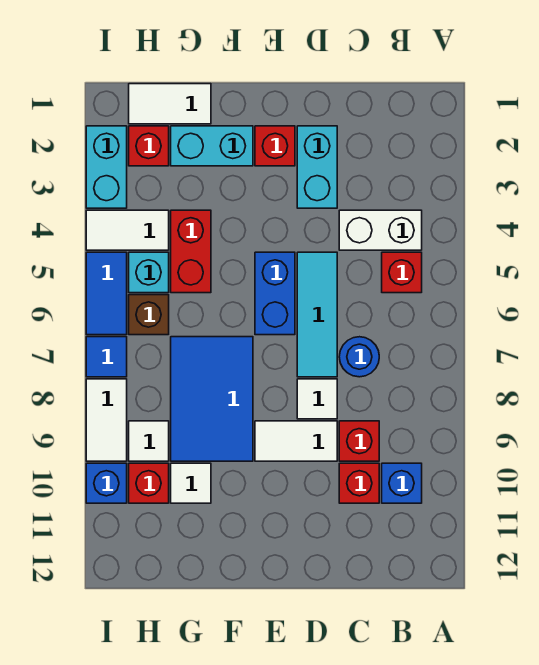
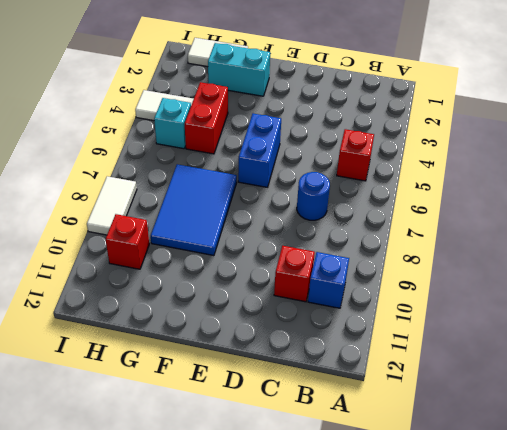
none -> white 1x2 brick [339,210,422,250]
none -> red 1x1 brick [339,421,379,461]
none -> cyan 1x2 brick [297,126,337,208]

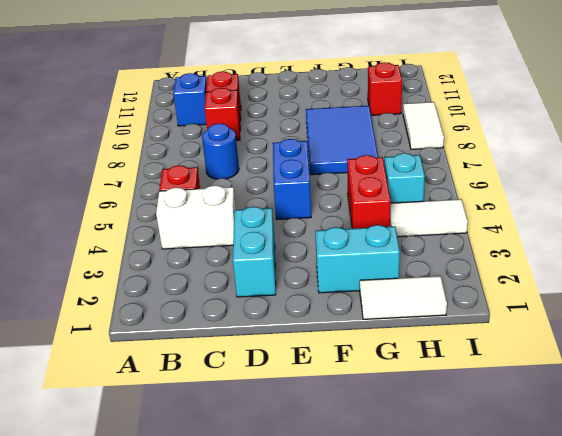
none -> cyan 1x3 tile [297,252,337,377]
none -> white 1x1 tile [297,379,337,419]
none -> white 1x2 tile [255,421,337,461]

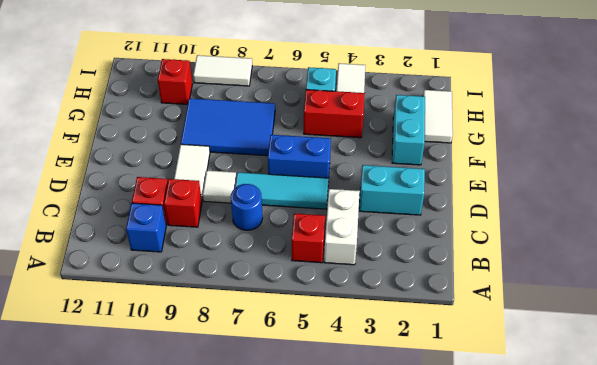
none -> red 1x1 brick [255,126,295,166]
none -> white 1x1 tile [171,463,211,503]
none -> red 1x1 brick [129,126,169,166]

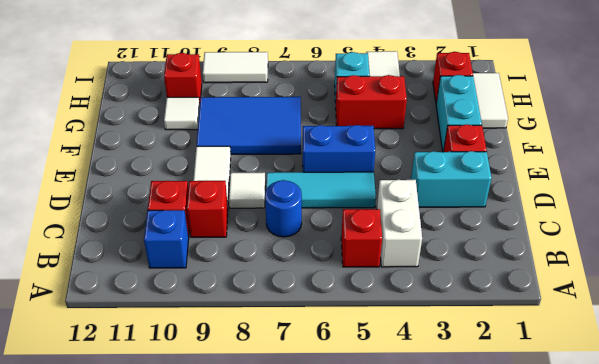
none -> brown 1x1 brick [129,295,169,335]
none -> white 1x1 tile [129,421,169,461]
none -> cyan 1x2 brick [86,126,127,208]

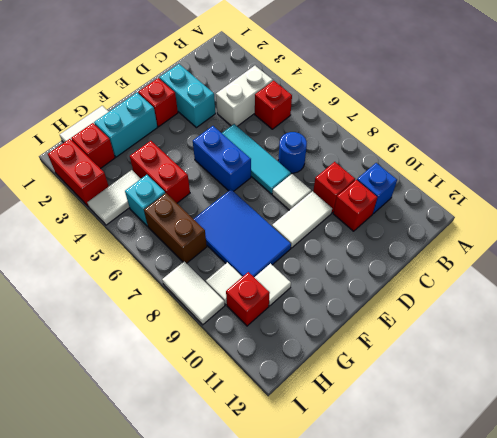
brown 1x2 brick [144,193,207,263] -> brown 1x1 brick [129,295,169,335]
red 1x2 brick [48,139,109,207] -> cyan 1x2 brick [86,126,127,208]
none -> blue 1x2 tile [86,252,127,335]
none -> blue 1x1 tile [86,337,127,377]
none -> blue 1x1 brick [86,463,127,503]

